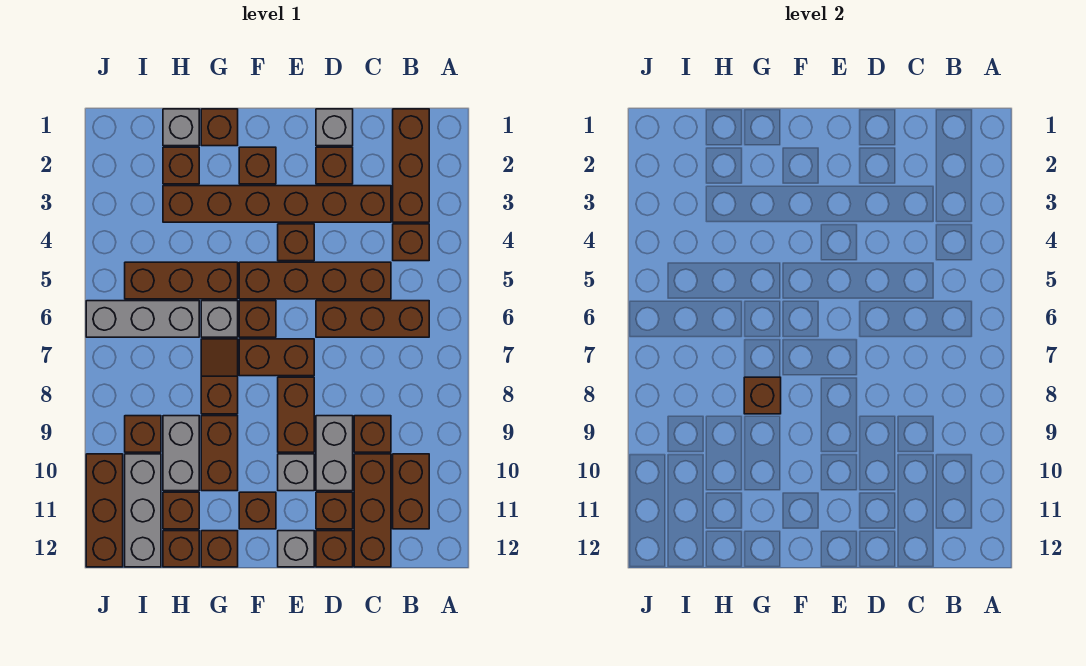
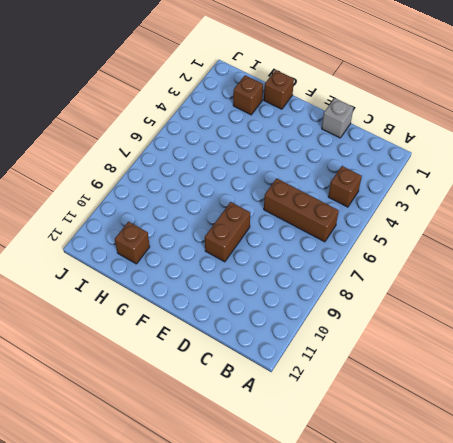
none -> brown 1x3 brick [393,109,429,222]
none -> brown 1x2 brick [393,454,429,529]
none -> brown 1x6 brick [163,186,391,222]
none -> brown 1x4 brick [239,262,391,299]

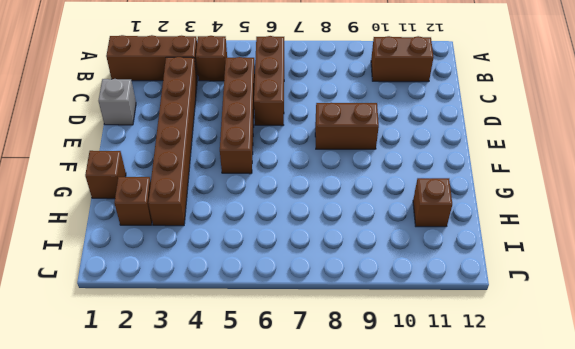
none -> brown 1x1 brick [354,416,391,452]
none -> brown 1x3 brick [354,454,391,567]
none -> brown 1x1 brick [316,147,353,184]
none -> grey 1x2 brick [316,416,353,491]

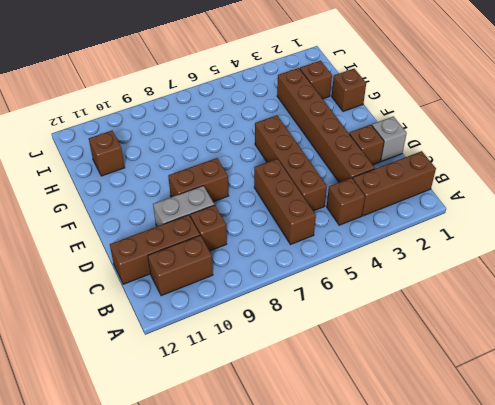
none -> brown 1x1 brick [316,492,353,529]
none -> brown 1x1 brick [316,531,353,567]
none -> brown 1x1 brick [278,224,314,261]
none -> brown 1x2 brick [239,339,314,376]

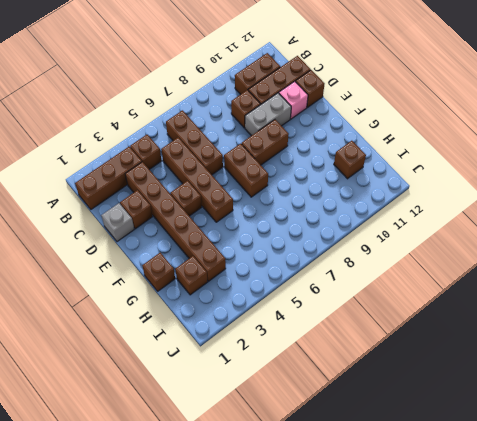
pink 1x1 brick [279,81,308,119] -> brown 1x1 brick [316,492,353,529]
none -> grey 1x1 brick [278,454,314,491]
none -> grey 1x1 brick [278,531,314,567]
none -> brown 1x1 brick [239,147,276,184]
none -> brown 1x1 brick [239,301,276,337]

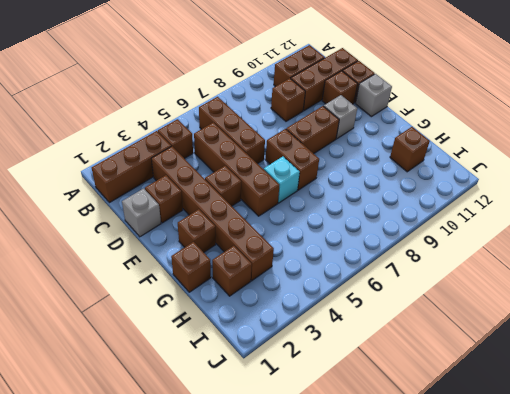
cyan 1x1 brick [264,157,300,203] -> brown 1x1 brick [239,301,276,337]
none -> grey 1x2 brick [316,416,353,491]
none -> brown 1x1 brick [239,492,276,529]
none -> brown 1x3 brick [125,262,238,299]
none -> grey 1x1 brick [201,301,238,337]

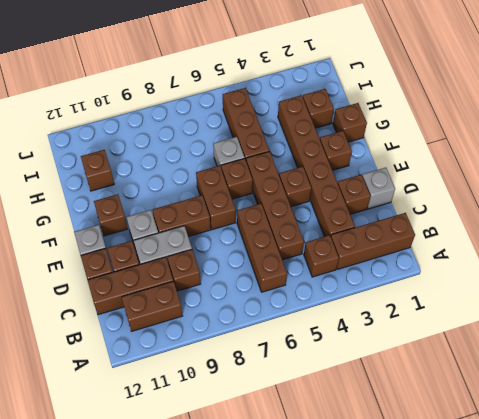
none -> brown 1x2 slope [201,339,238,414]
none -> brown 1x2 brick [201,416,238,491]
none -> brown 1x1 brick [201,531,238,567]
none -> grey 1x1 brick [163,109,199,146]

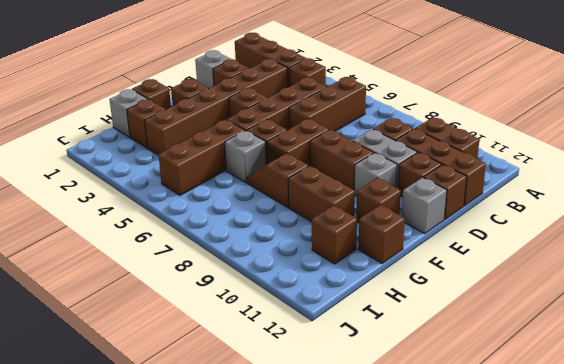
none -> grey 1x3 brick [86,301,199,337]
none -> grey 1x2 brick [163,416,199,491]
none -> brown 1x1 brick [163,531,199,567]
none -> brown 1x1 brick [125,416,161,452]

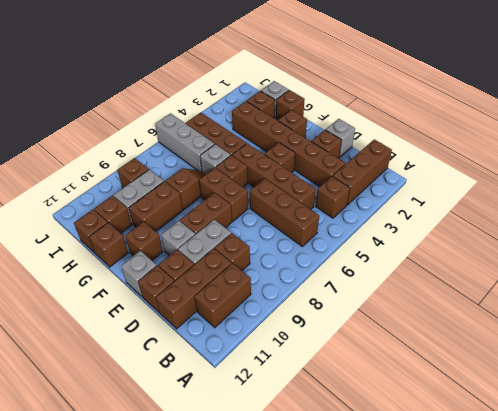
none -> grey 1x3 brick [125,454,161,567]
none -> brown 1x3 brick [86,454,123,567]
none -> brown 1x1 brick [744,377,781,414]

